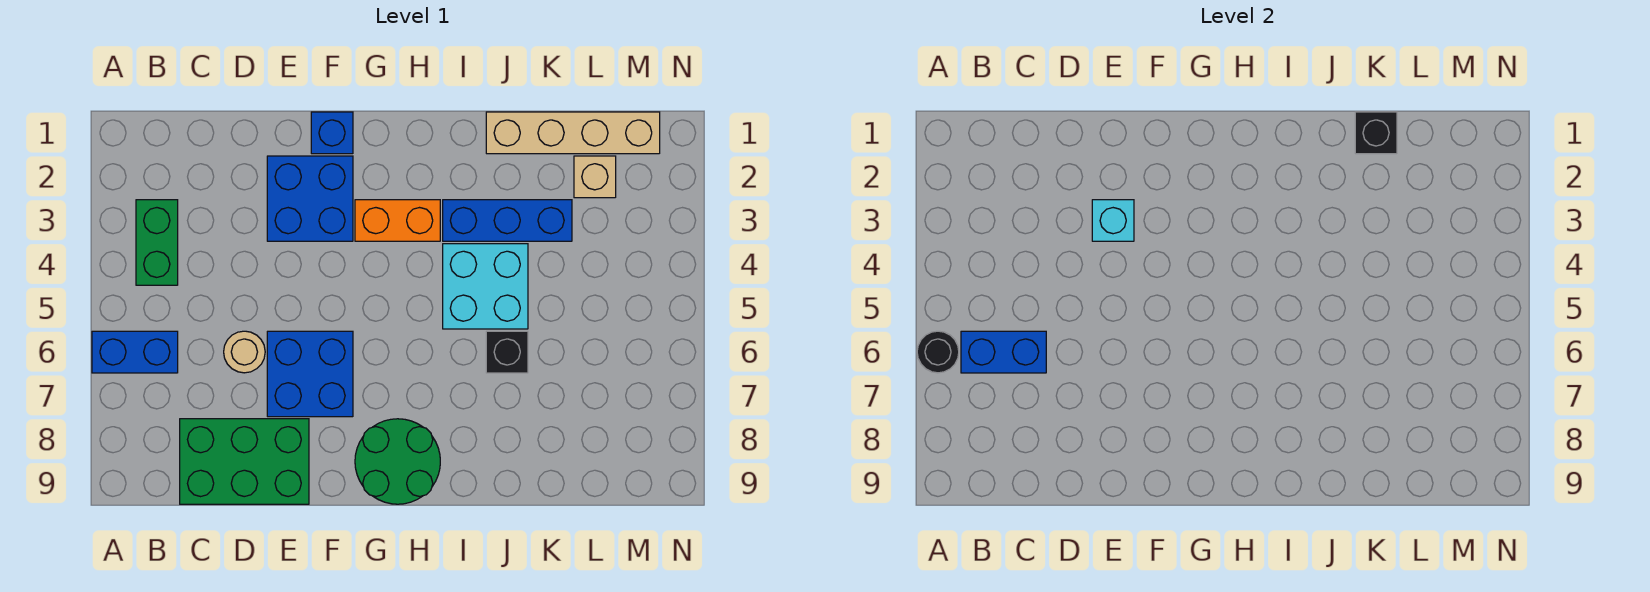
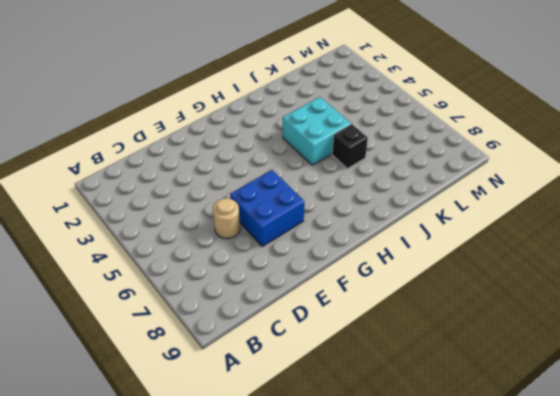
none -> blue 1x2 brick [92,331,178,373]
none -> green 1x2 brick [136,200,178,285]
none -> green 2x3 brick [180,419,309,504]

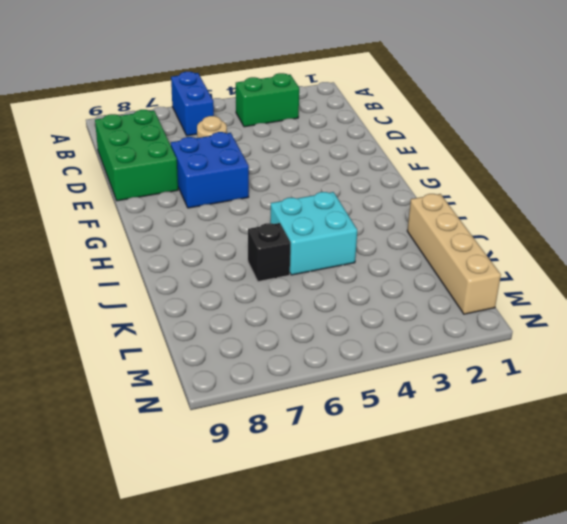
none -> blue 2x2 brick [267,156,353,241]
none -> blue 1x1 brick [311,112,353,154]
none -> orange 1x2 brick [355,200,440,241]

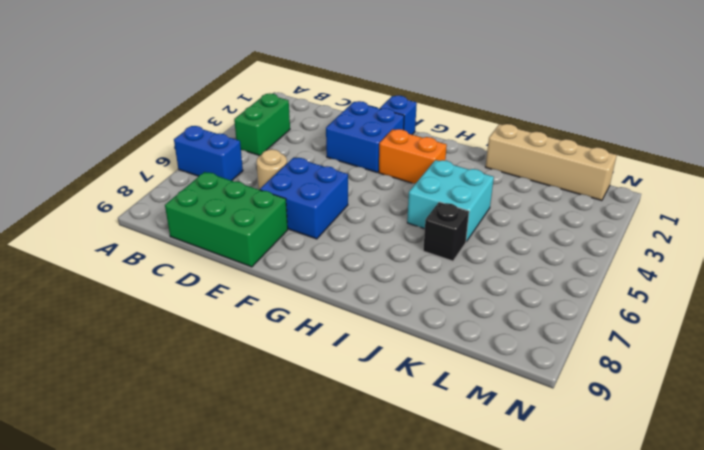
none -> green 2x2 round brick [355,419,440,504]
none -> blue 1x3 brick [443,200,572,241]
none -> tan 1x1 brick [574,156,616,198]

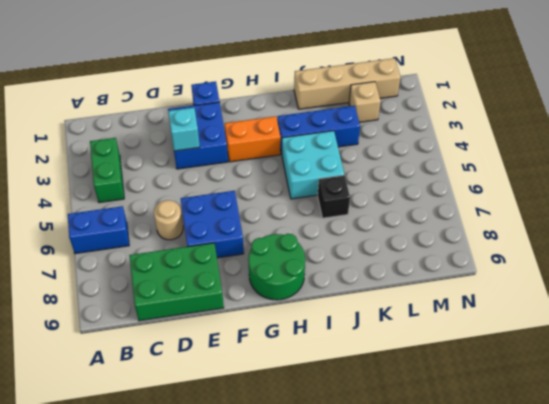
none -> black 1x1 round brick [917,331,959,373]
none -> blue 1x2 brick [961,331,1046,373]
none -> black 1x1 brick [1355,112,1397,154]

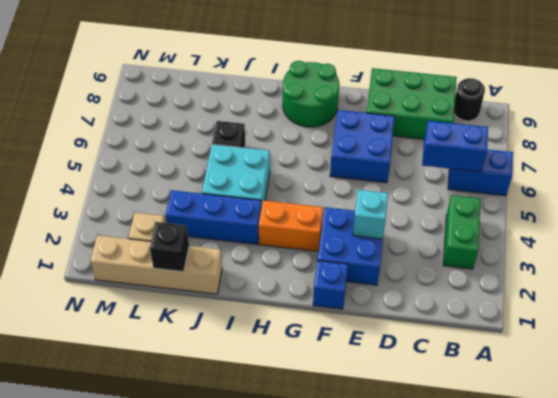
black 1x1 round brick [454,78,485,121] -> black 1x1 round brick moved to [917,331,959,373]
none -> tan 1x1 round brick [224,331,265,373]

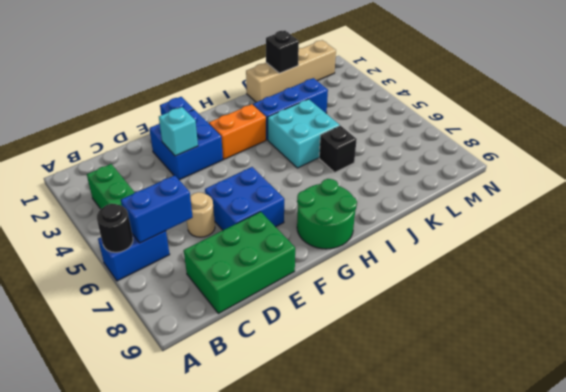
none -> tan 1x1 brick [574,156,616,198]

